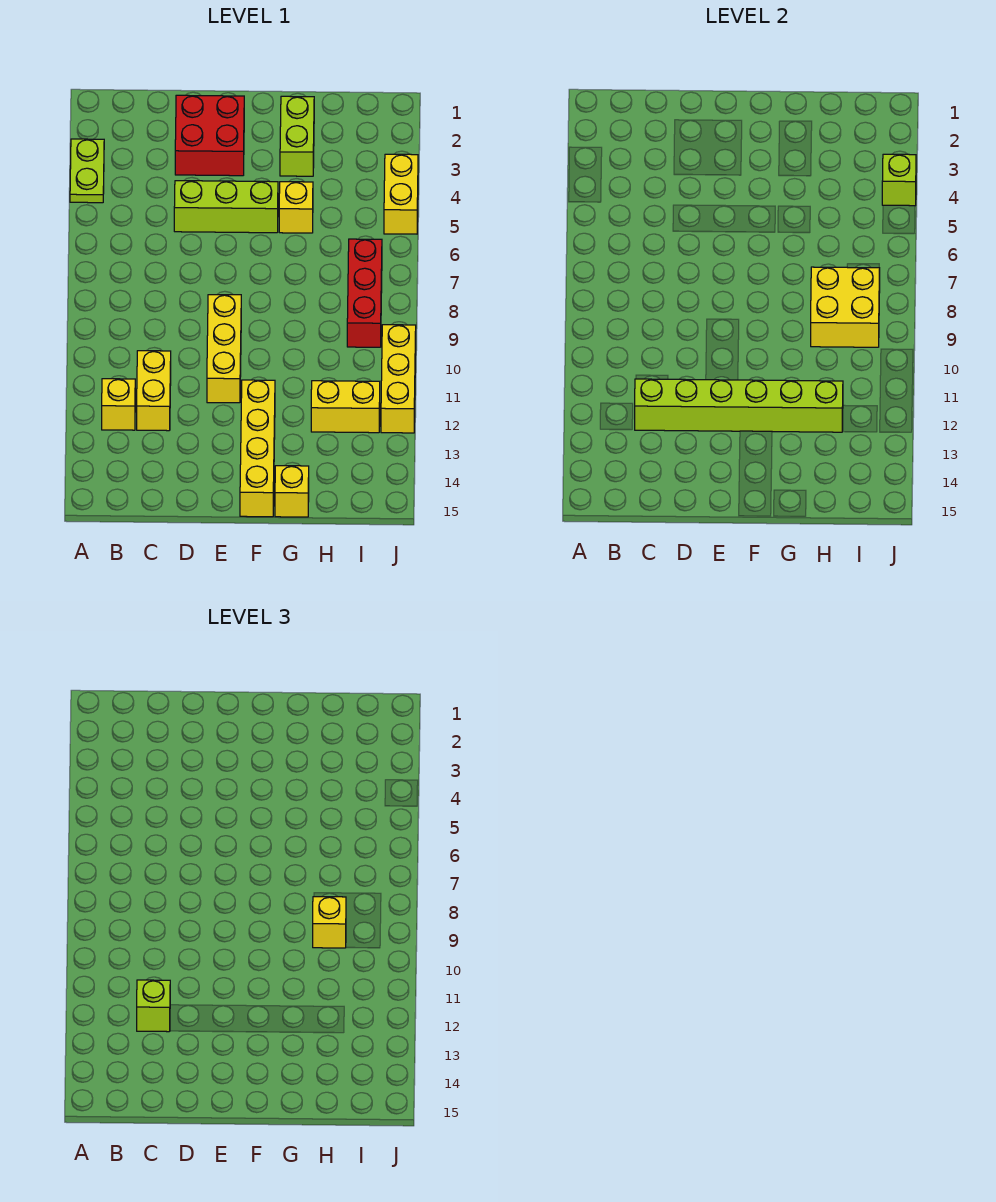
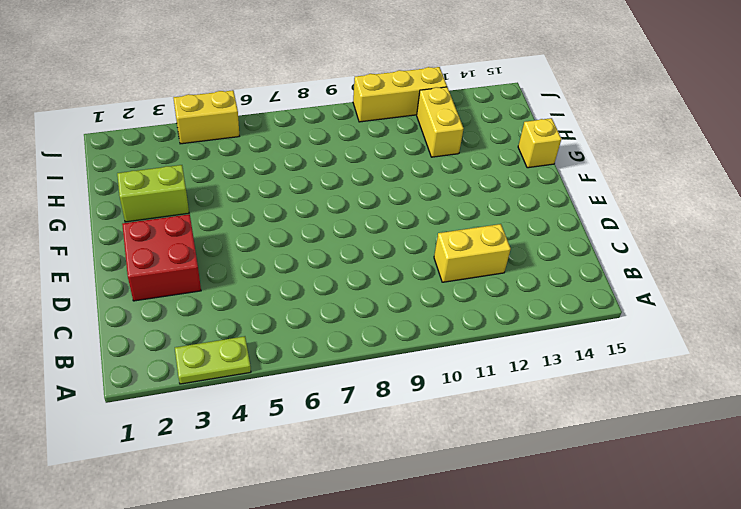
none -> yellow 1x1 brick [102,379,135,430]
none -> lime 1x3 brick [174,181,278,233]
none -> yellow 1x3 brick [207,295,241,403]

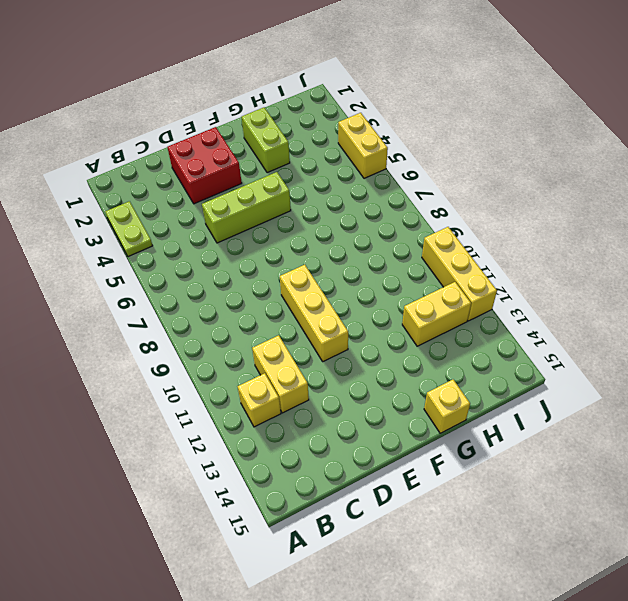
none -> yellow 1x4 brick [240,380,275,517]
none -> yellow 1x1 brick [279,182,313,233]
none -> red 1x3 brick [347,239,382,347]

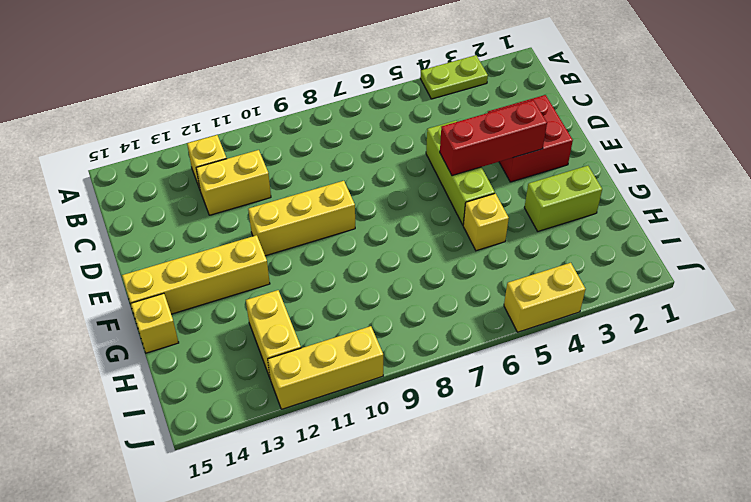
red 1x3 brick [440,100,547,176] -> red 1x3 brick moved to [347,239,382,347]
none -> lime 1x6 brick [635,379,843,432]
none -> yellow 2x2 brick [811,267,880,347]
none -> lime 1x1 brick [882,154,916,206]

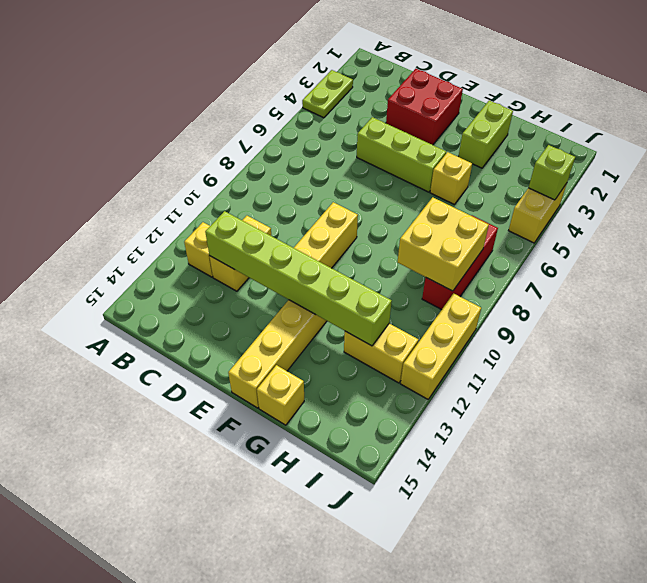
none -> lime 1x1 brick [137,980,170,1032]
none -> yellow 1x1 brick [313,897,346,948]

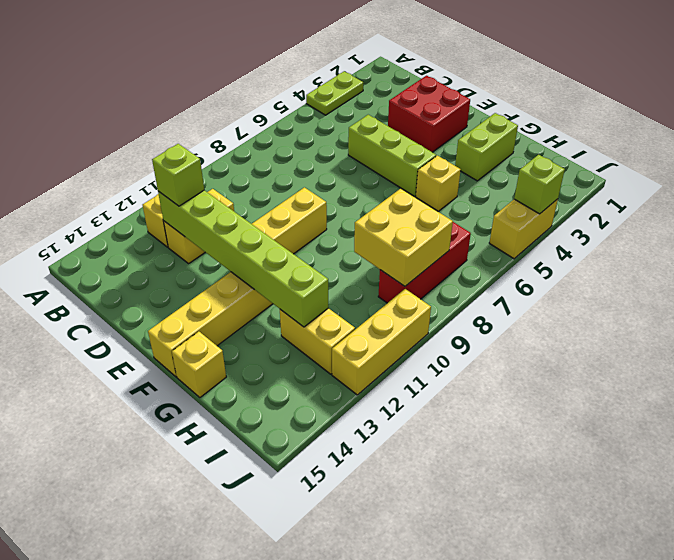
none -> yellow 1x1 brick [313,897,346,948]

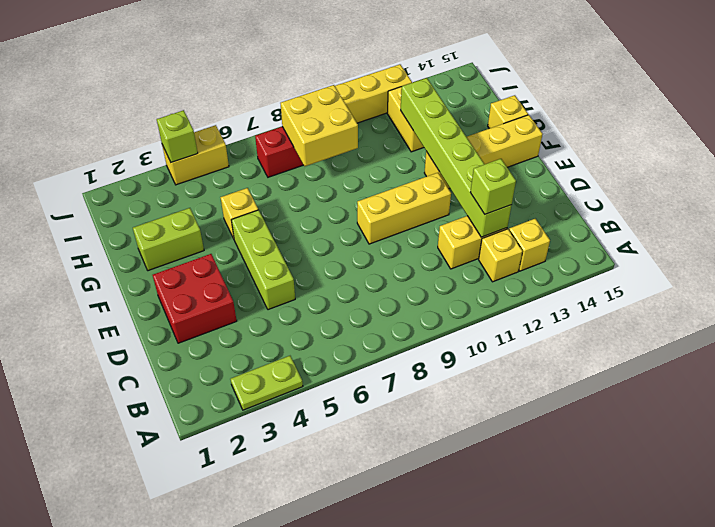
yellow 1x1 brick [509,219,550,271] -> yellow 1x1 brick moved to [313,897,346,948]

